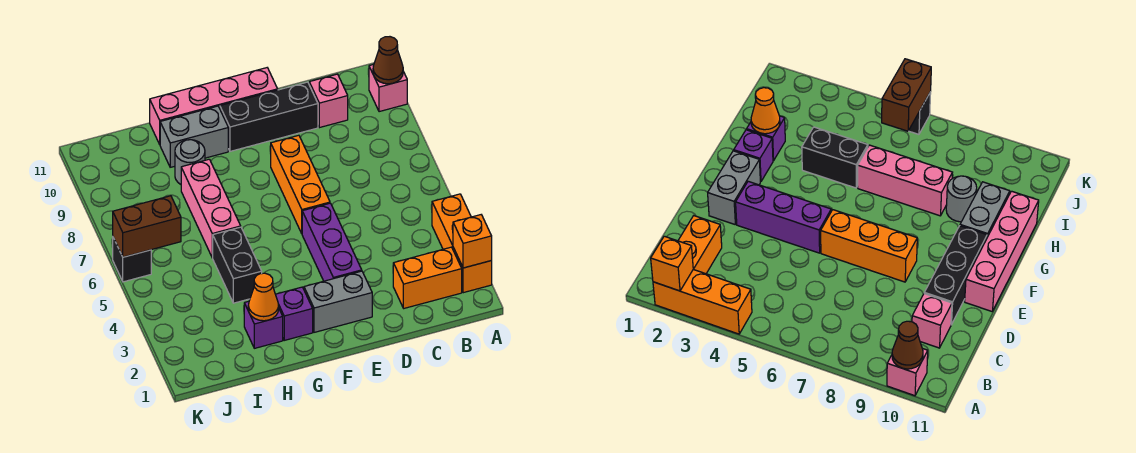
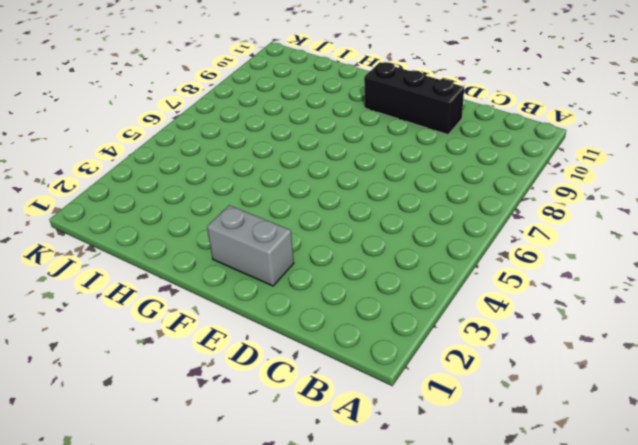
none -> orange 1x3 brick [432,194,492,293]
none -> pink 1x1 brick [369,64,407,112]
none -> orange 1x2 brick [393,247,462,308]

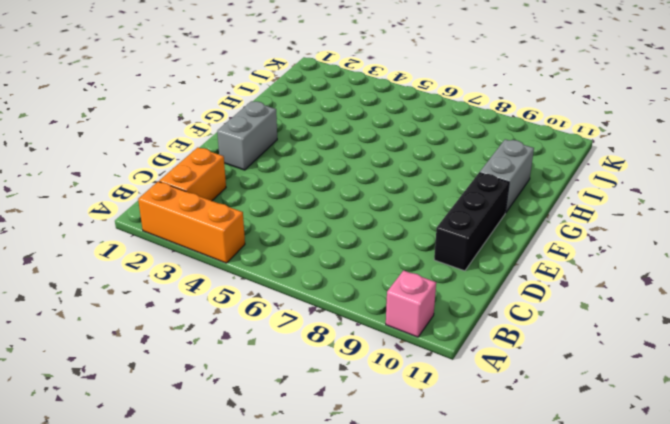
none -> pink 1x1 brick [309,74,348,128]
none -> purple 1x3 brick [302,203,362,281]
none -> orange 1x3 brick [271,135,330,233]

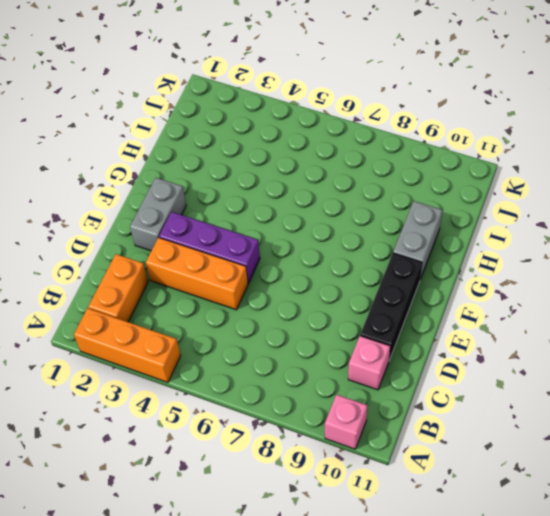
orange 1x3 brick [146,238,248,310] -> orange 1x3 brick moved to [271,135,330,233]
none -> pink 1x4 brick [150,68,278,144]
none -> purple 1x1 brick [275,287,313,340]
none -> purple 1x1 brick [244,301,283,348]

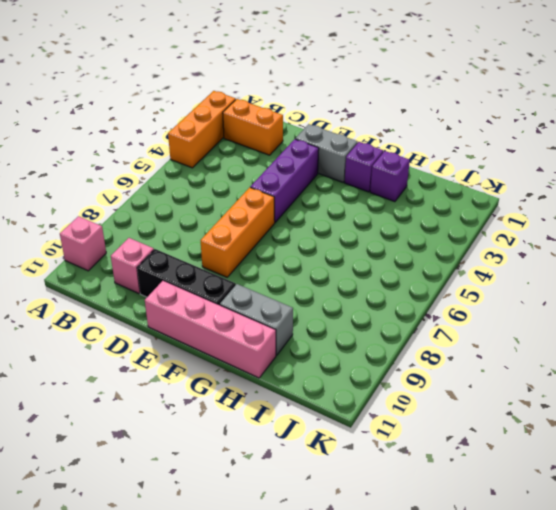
none -> black 1x2 brick [213,227,262,303]
none -> pink 1x3 brick [181,159,241,258]
none -> grey 1x1 round brick [175,140,205,184]

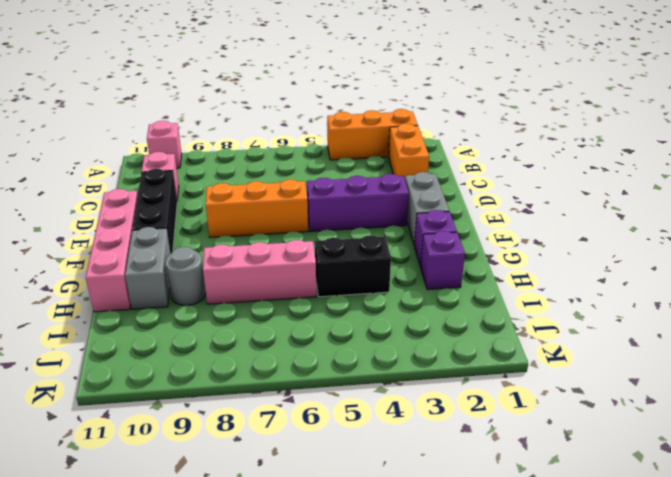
none -> black 1x1 brick [113,238,151,282]
none -> orange 1x1 brick [453,215,492,268]
none -> brown 1x1 cone [373,37,403,84]

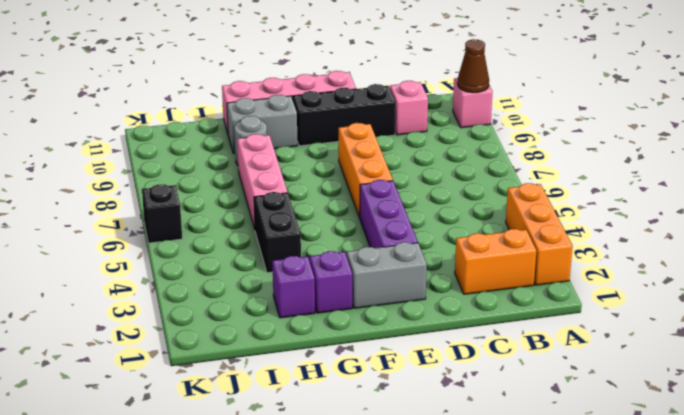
none -> orange 1x1 brick [453,215,492,268]
none -> orange 1x1 cone [248,273,279,321]
none -> brown 1x2 brick [113,196,181,257]

